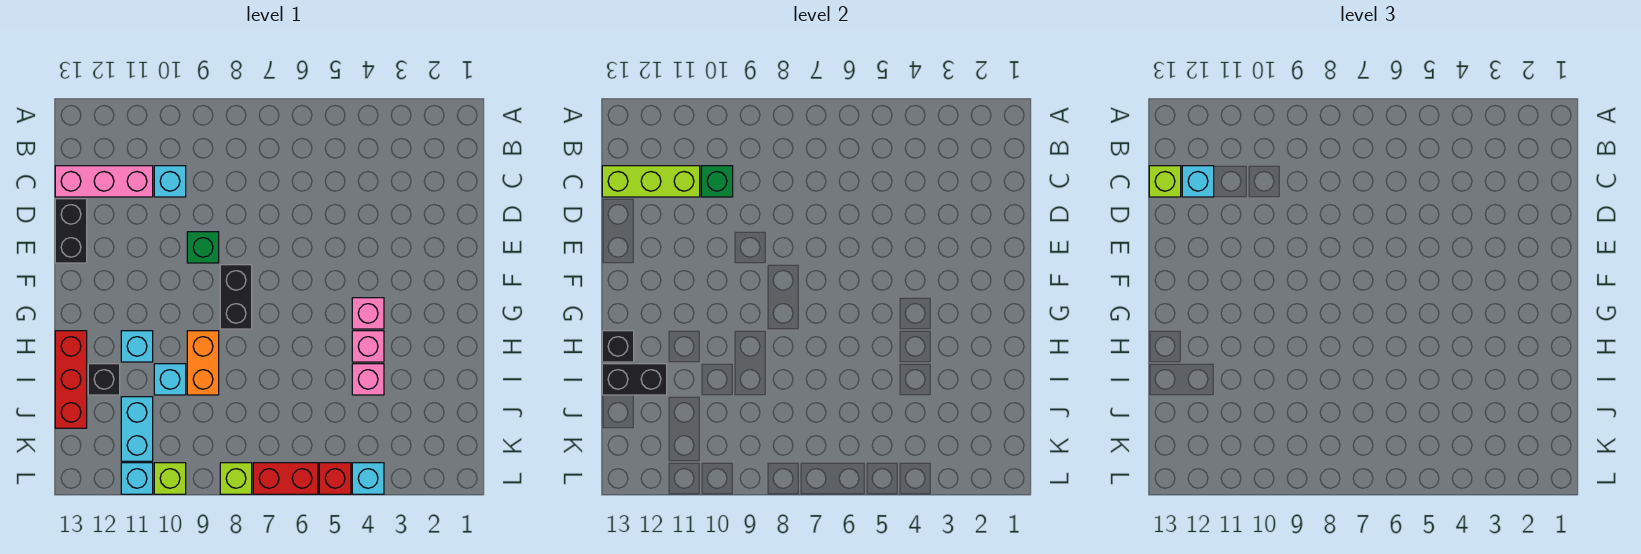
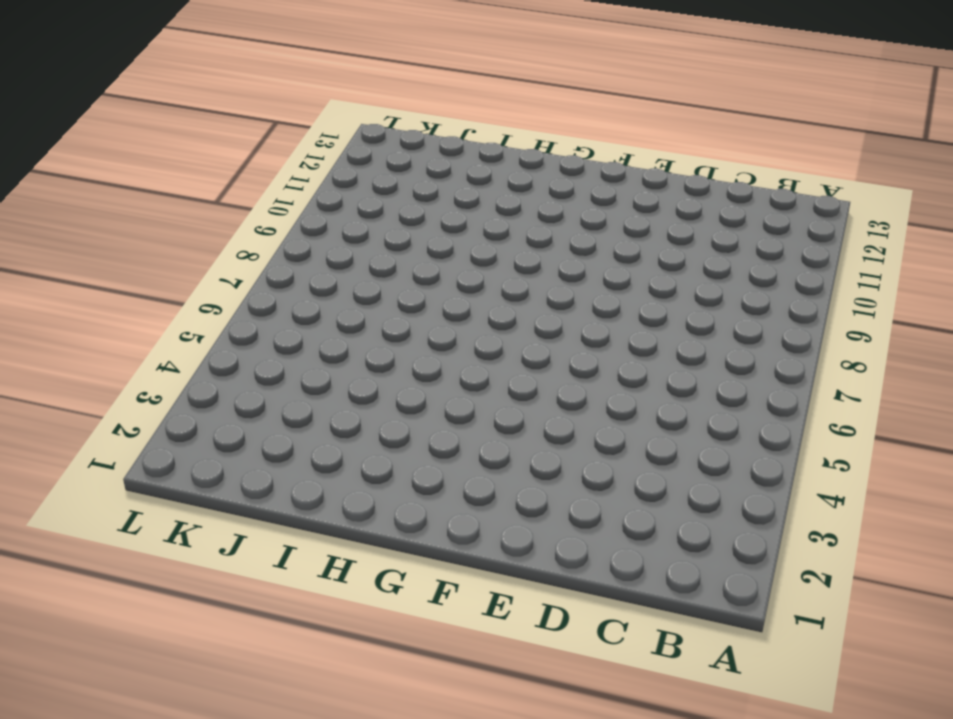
none -> cyan 1x1 brick [154,166,186,197]
none -> pink 1x3 brick [55,166,153,197]
none -> black 1x2 brick [55,199,87,263]

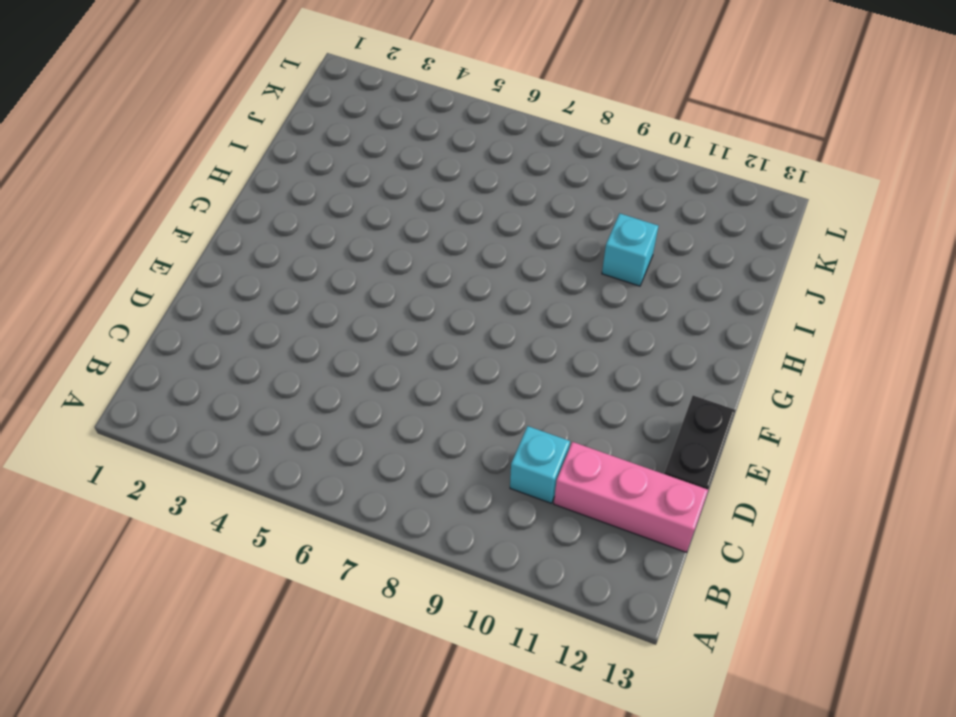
none -> green 1x1 brick [187,232,219,263]
none -> black 1x2 brick [220,265,252,329]
none -> pink 1x1 brick [352,298,384,329]

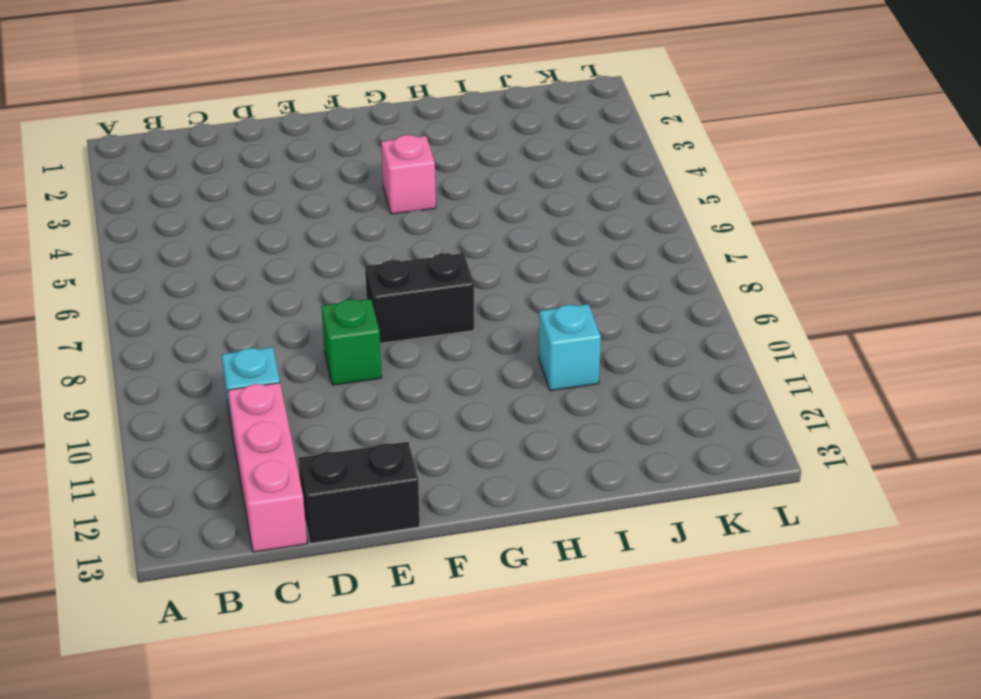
none -> pink 1x1 brick [352,331,384,362]
none -> orange 1x2 brick [187,331,219,395]
none -> cyan 1x1 brick [121,331,153,362]

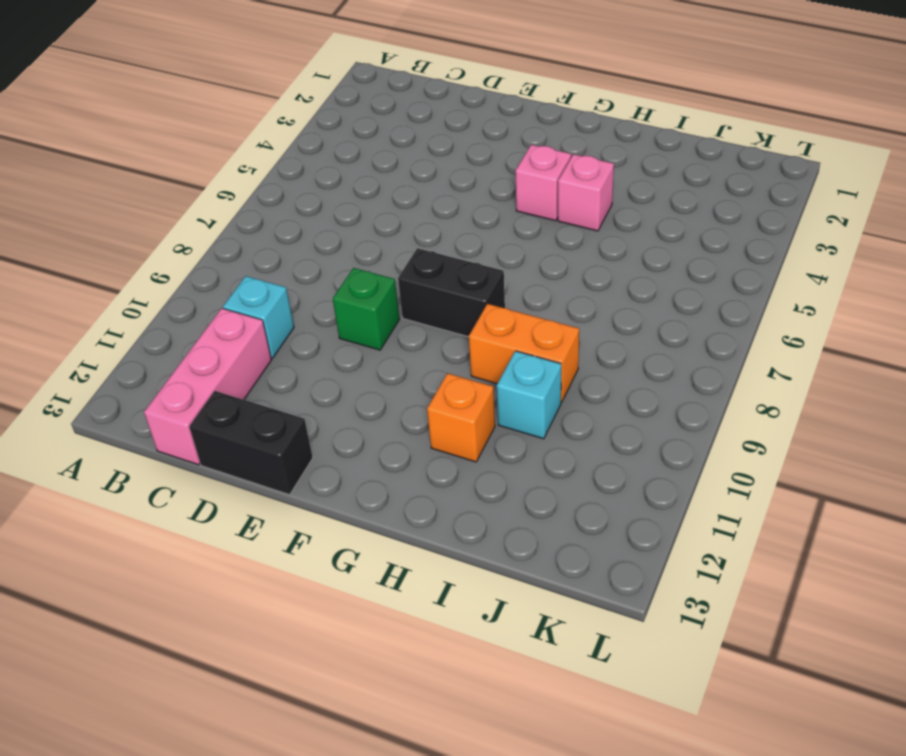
orange 1x1 brick [427,373,495,462] -> cyan 1x1 brick [121,331,153,362]
none -> red 1x3 brick [55,331,87,428]
none -> pink 1x1 brick [352,364,384,395]
none -> black 1x1 brick [88,364,120,395]

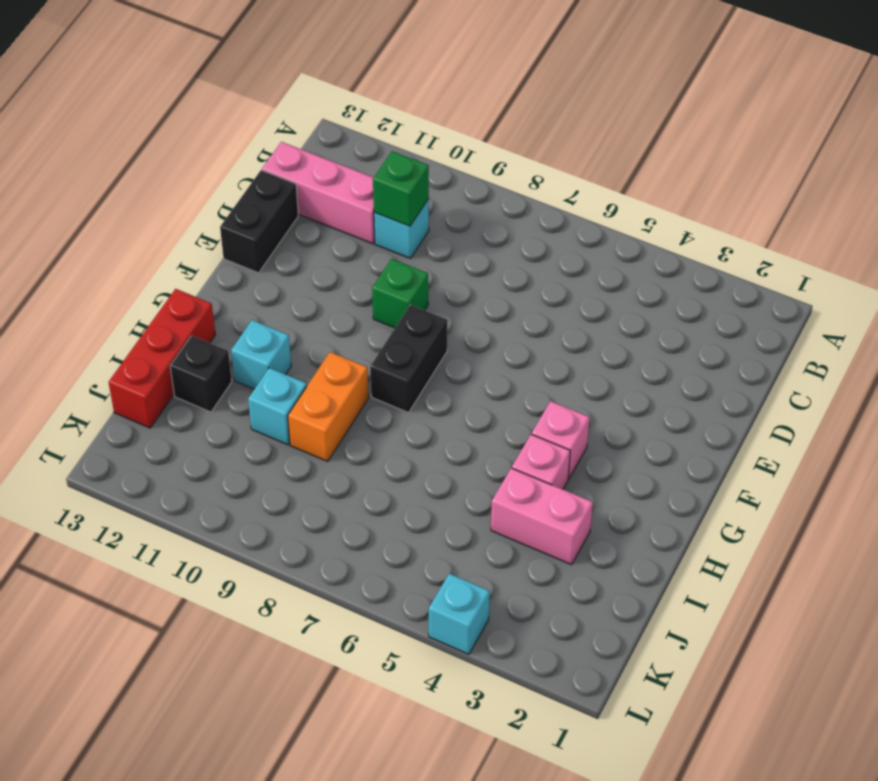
pink 1x2 brick [491,468,593,565] -> pink 1x1 brick [352,364,384,395]
none -> cyan 1x2 brick [121,397,153,461]
none -> red 1x1 brick [319,463,351,494]
none -> red 1x2 brick [253,463,318,494]

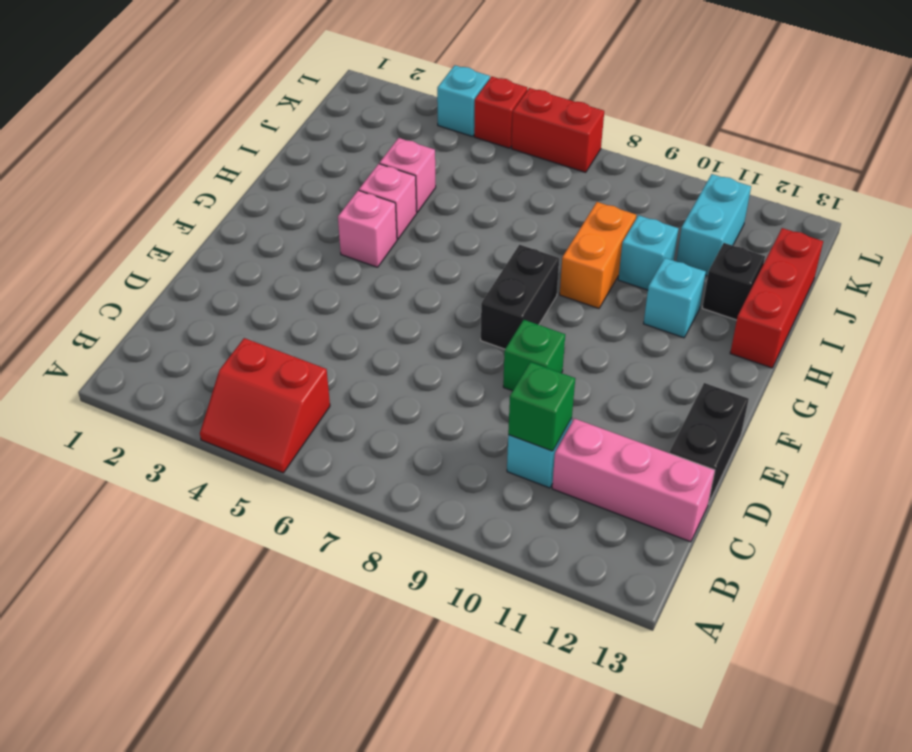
red 2x2 slope [200,338,330,473] -> none
none -> lime 1x1 brick [220,463,252,494]
none -> lime 1x1 brick [154,463,186,494]
none -> cyan 1x1 brick [121,463,153,494]

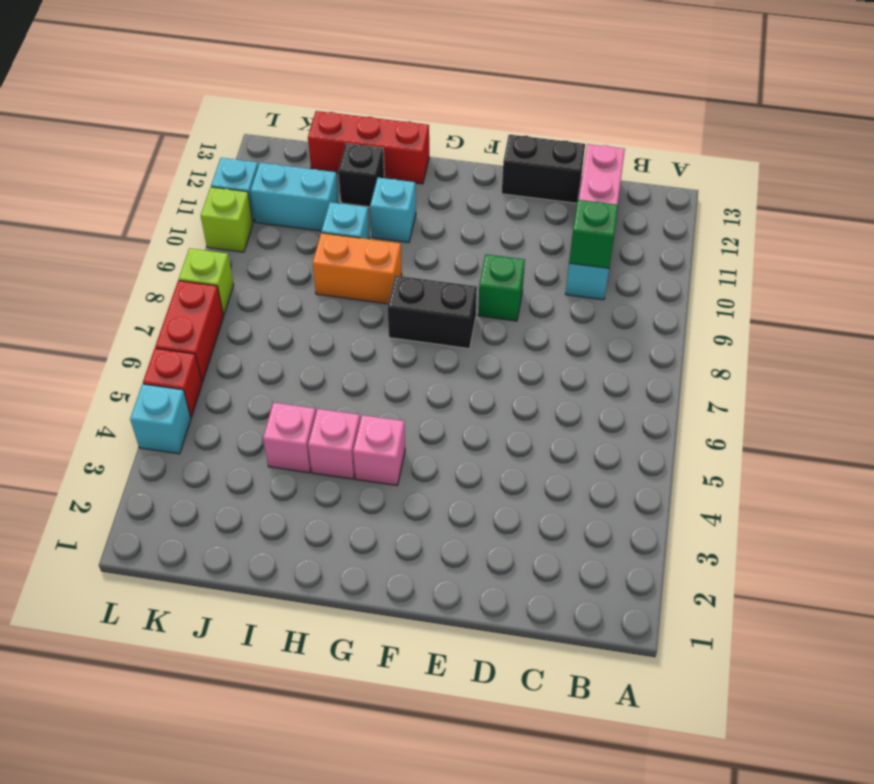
none -> lime 1x3 brick [602,166,700,197]
none -> black 1x1 brick [602,331,634,362]
none -> black 1x2 brick [602,364,667,395]

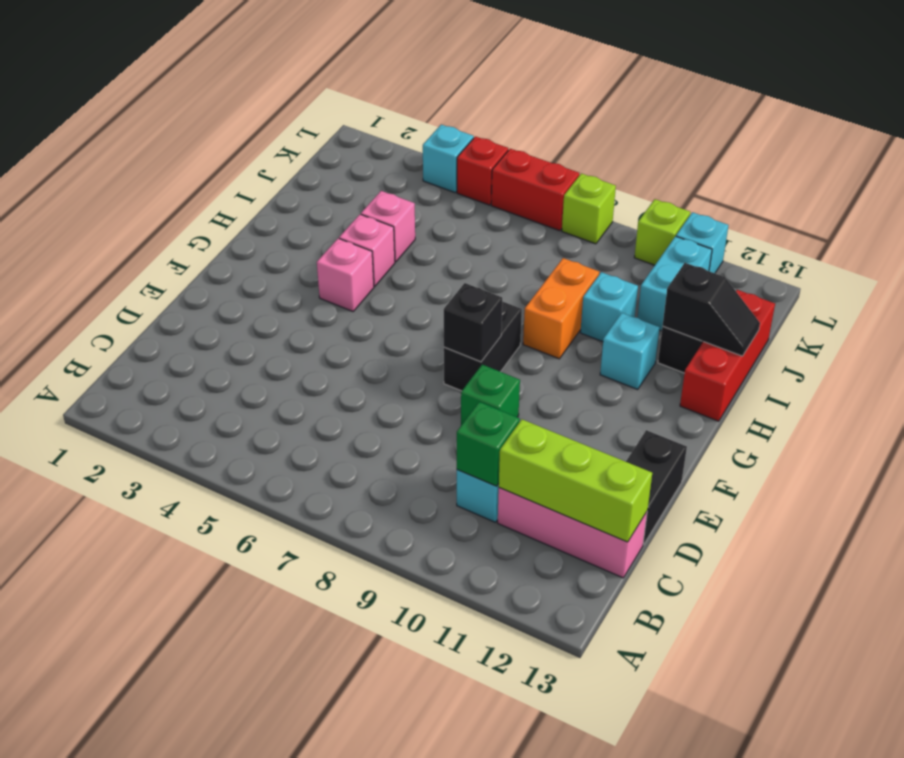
black 1x1 brick [444,283,502,362] -> black 1x1 brick moved to [602,331,634,362]
black 1x2 slope [663,263,760,356] -> black 1x2 brick [602,364,667,395]
none -> cyan 1x1 brick [1182,166,1214,197]
none -> lime 1x1 brick [1149,166,1181,197]

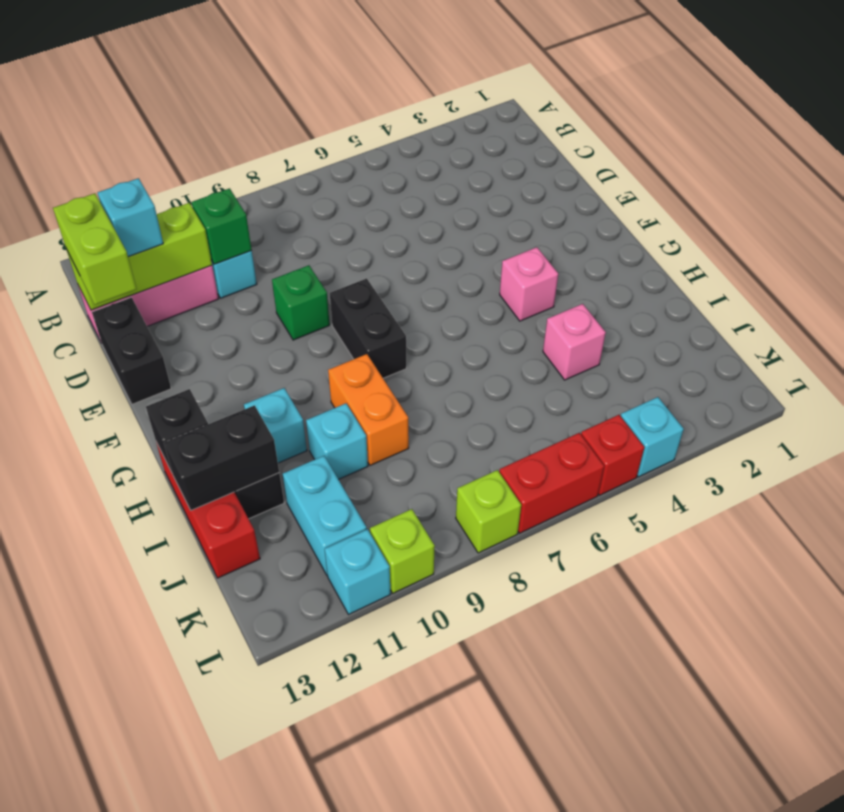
lime 1x2 brick [53,193,137,305] -> lime 1x1 brick [1149,166,1181,197]
none -> pink 1x1 brick [352,331,384,362]

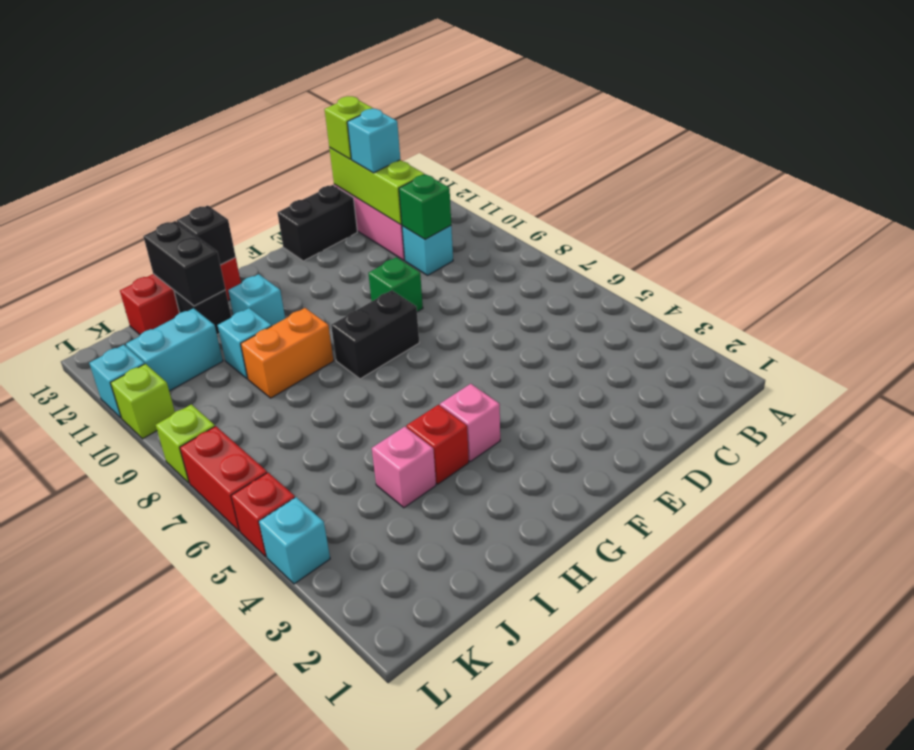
red 1x1 brick [407,405,469,484] -> pink 1x1 brick [352,331,384,362]

